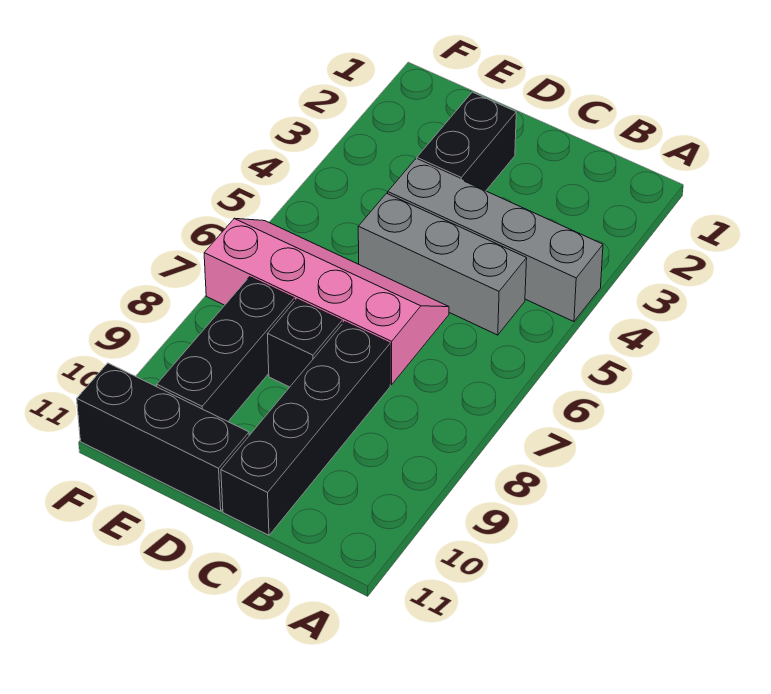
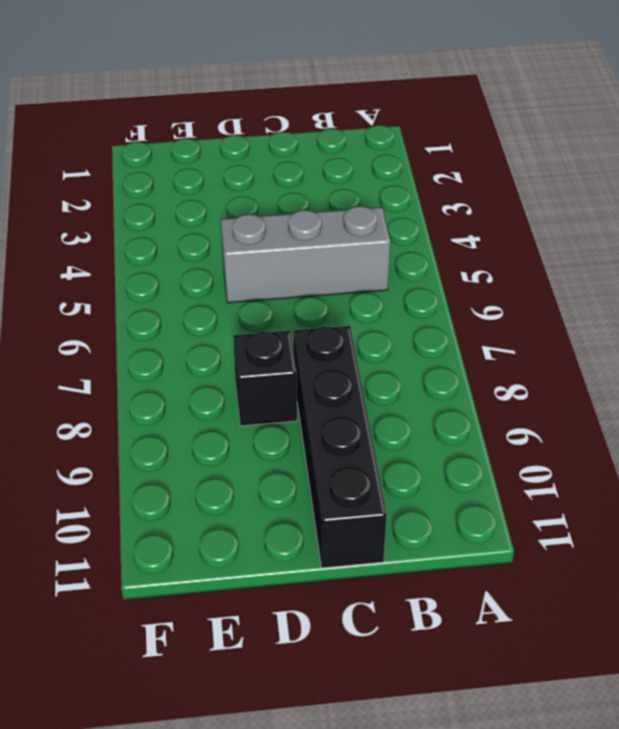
none -> grey 1x4 brick [388,159,603,322]
none -> pink 2x4 slope [204,218,449,385]

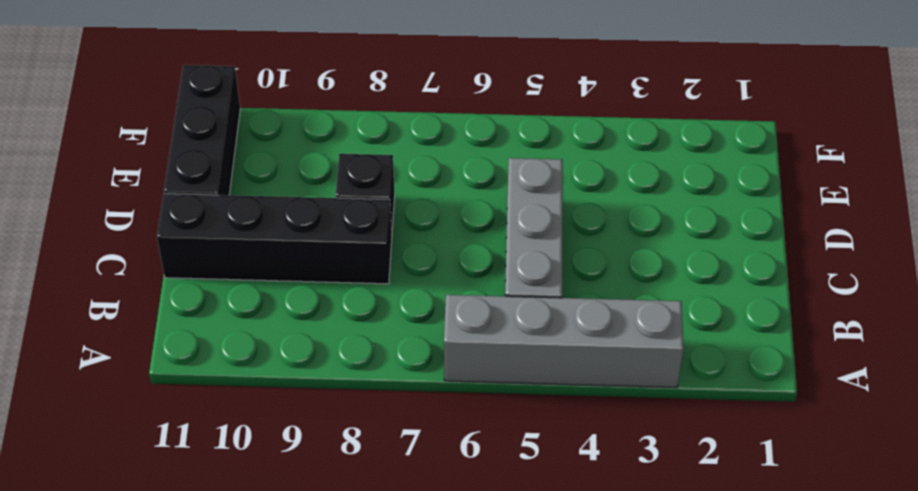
grey 1x4 brick [444,295,684,388] -> grey 1x4 brick turned to [388,159,603,322]
none -> pink 2x4 slope [204,218,449,385]
none -> black 1x2 brick [417,92,516,191]

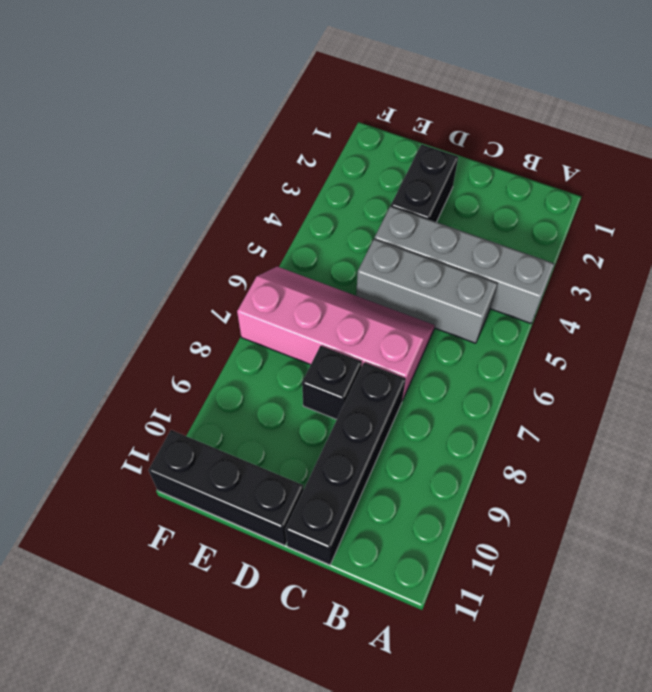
none -> black 1x3 brick [157,277,295,421]

